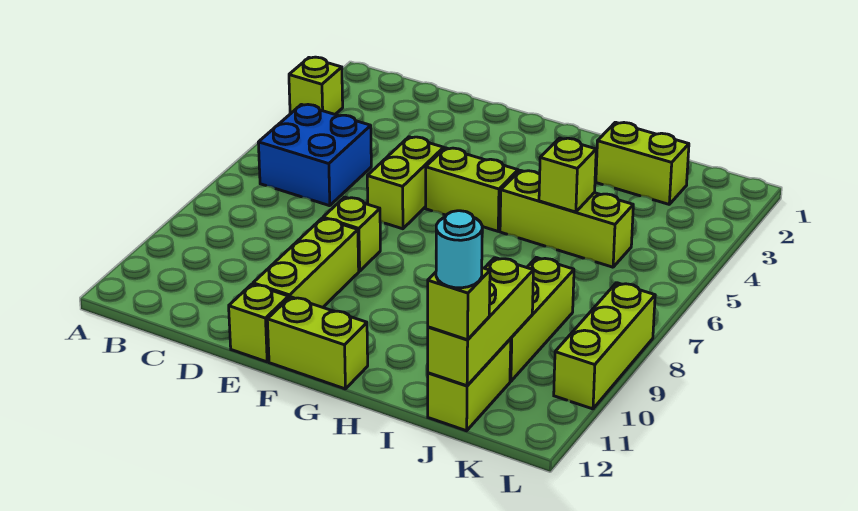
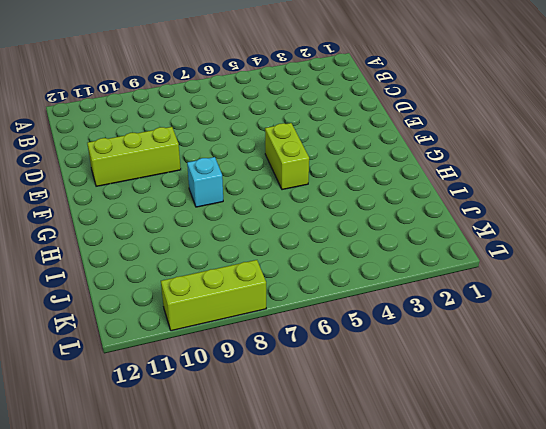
cyan 1x1 brick [187,157,223,207] -> none
none -> lime 1x1 brick [289,57,343,114]
none -> blue 2x2 brick [258,105,371,206]
none -> lime 1x2 brick [367,137,444,229]

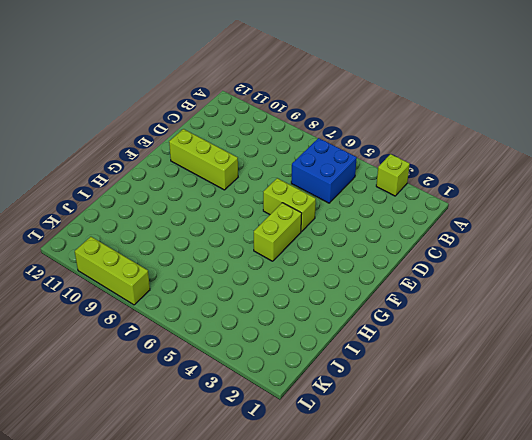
none -> lime 1x1 brick [323,197,380,271]
none -> lime 1x1 brick [229,284,289,362]
none -> lime 1x2 brick [267,297,368,389]

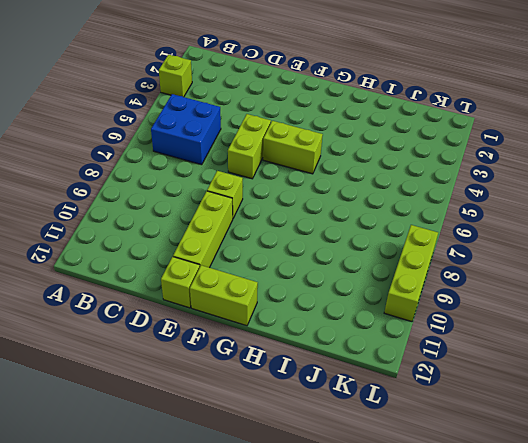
none -> lime 1x3 brick [500,170,633,267]
none -> lime 1x2 brick [596,122,689,204]
none -> lime 1x3 brick [510,257,574,381]

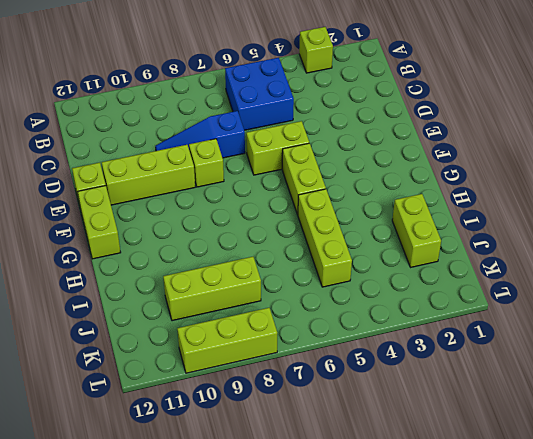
blue 1x3 slope [155,111,245,158] -> none
none -> lime 1x2 brick [428,339,511,431]
none -> lime 1x1 brick [539,138,596,212]
none -> lime 1x3 brick [428,258,533,386]

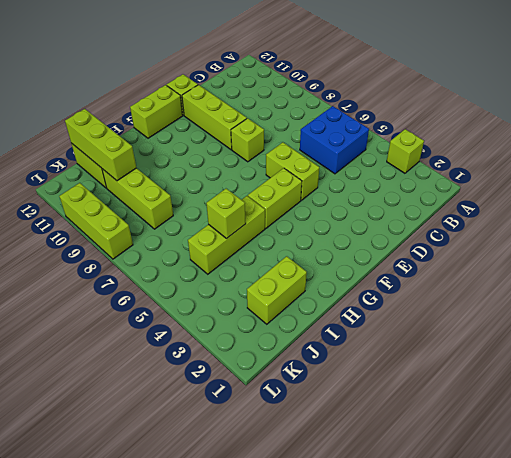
none -> lime 1x1 brick [428,268,490,340]
none -> cyan 1x1 round brick [436,211,482,288]

